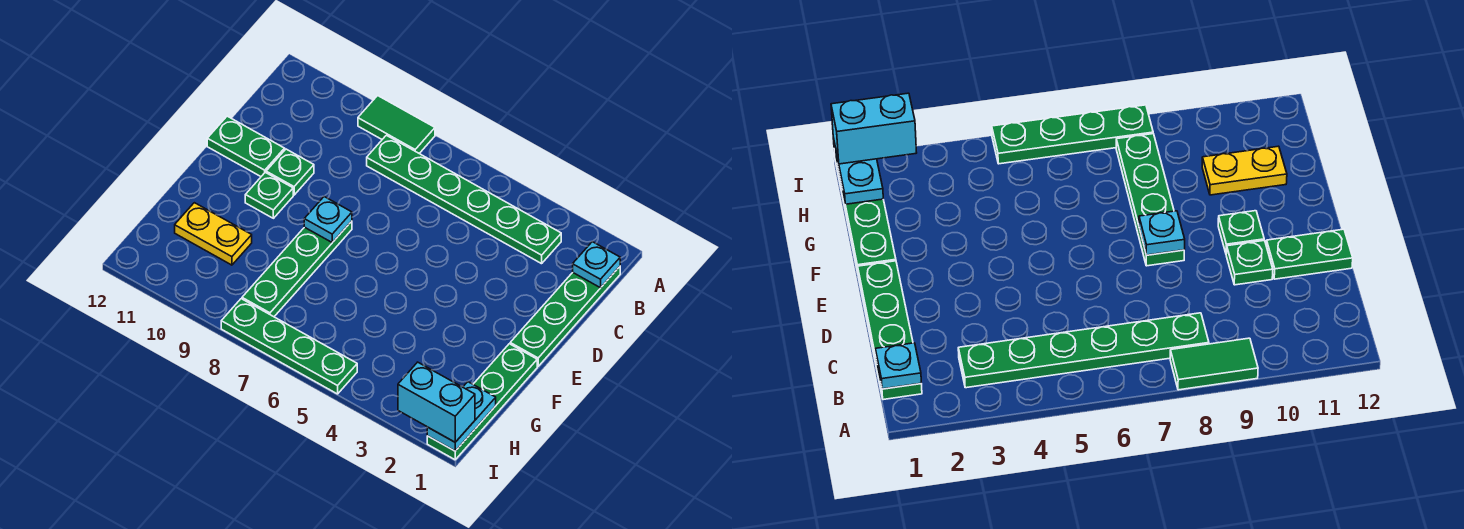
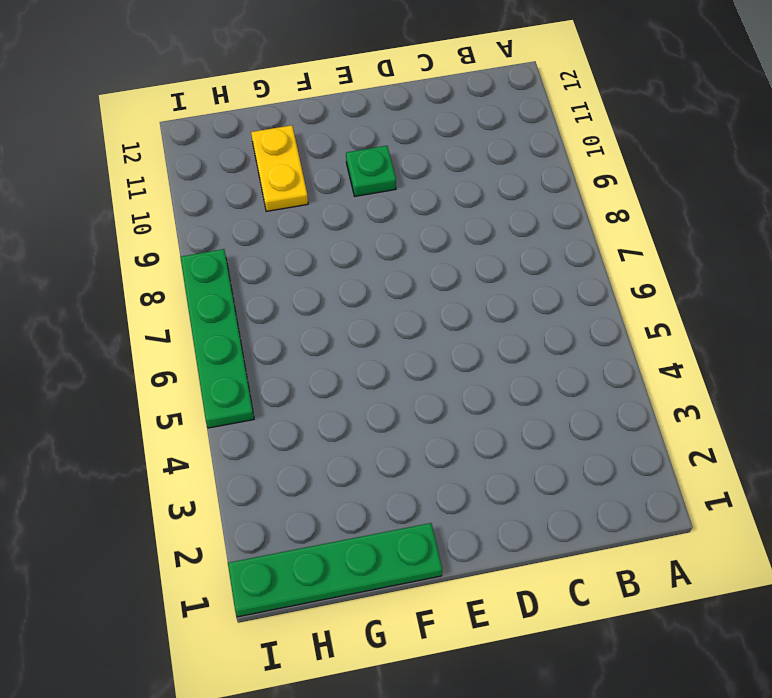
none -> green 1x2 tile [358,96,435,153]
none -> green 1x4 plate [510,267,620,366]
none -> green 1x6 plate [367,135,561,264]

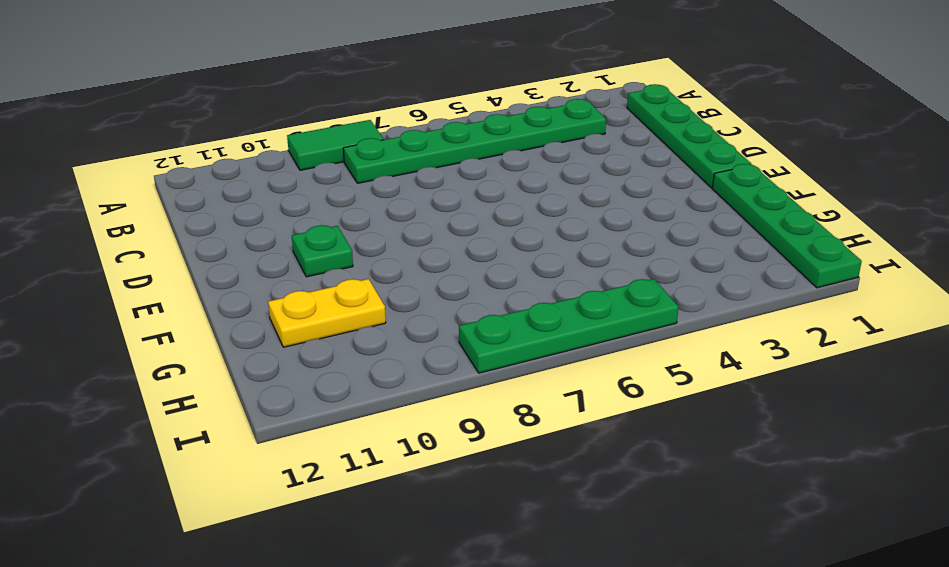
none -> green 1x1 plate [266,149,314,195]
none -> green 1x2 plate [207,116,285,176]
none -> green 1x4 plate [242,221,352,317]

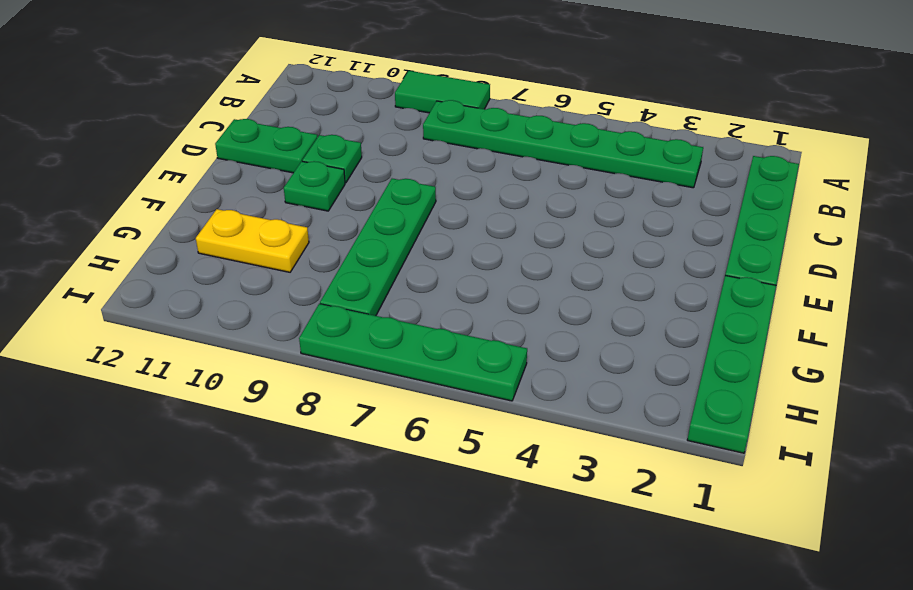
none -> cyan 1x1 plate [573,242,620,288]
none -> cyan 1x1 plate [304,197,352,242]
none -> cyan 1x2 plate [427,382,496,451]

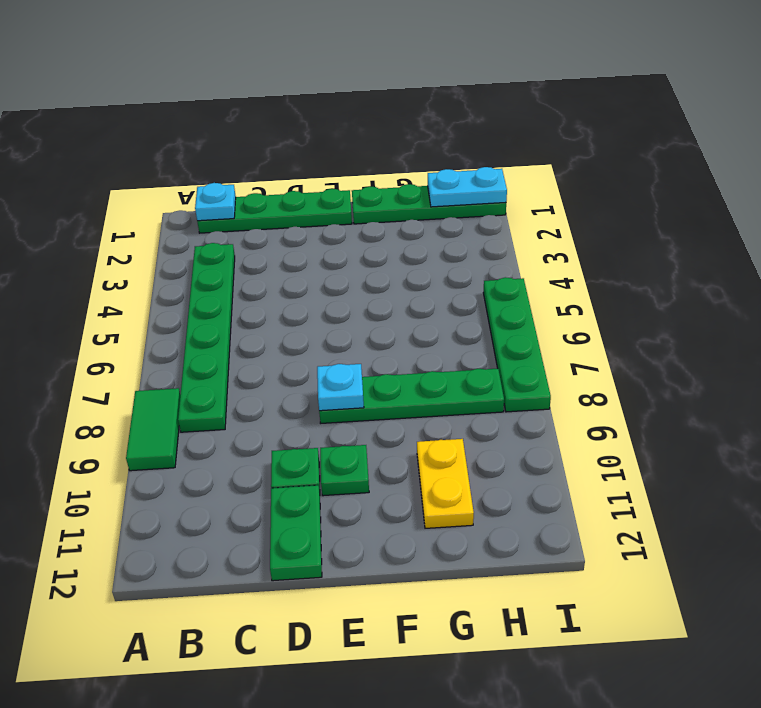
none -> cyan 1x2 brick [398,362,475,442]

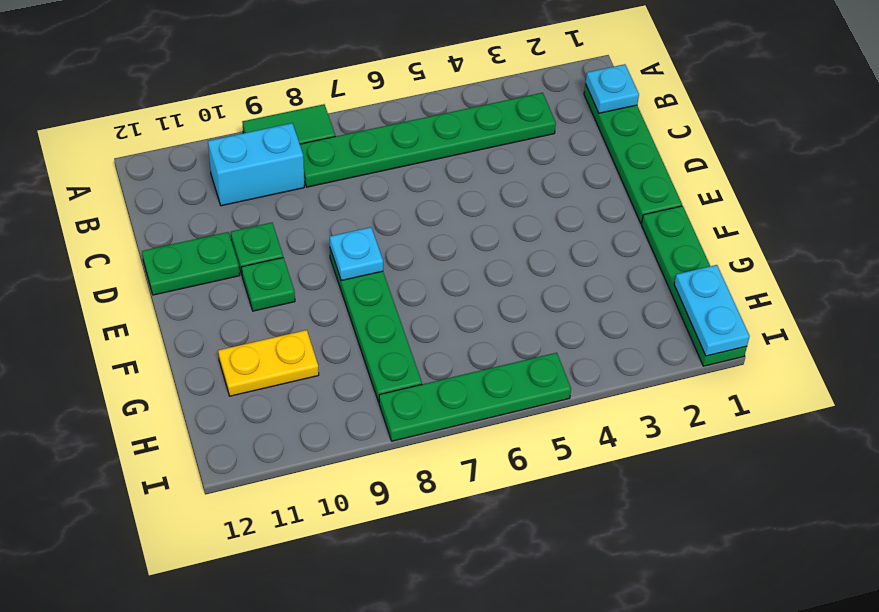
cyan 1x2 brick [208,123,304,206] -> cyan 1x2 brick moved to [398,362,475,442]

